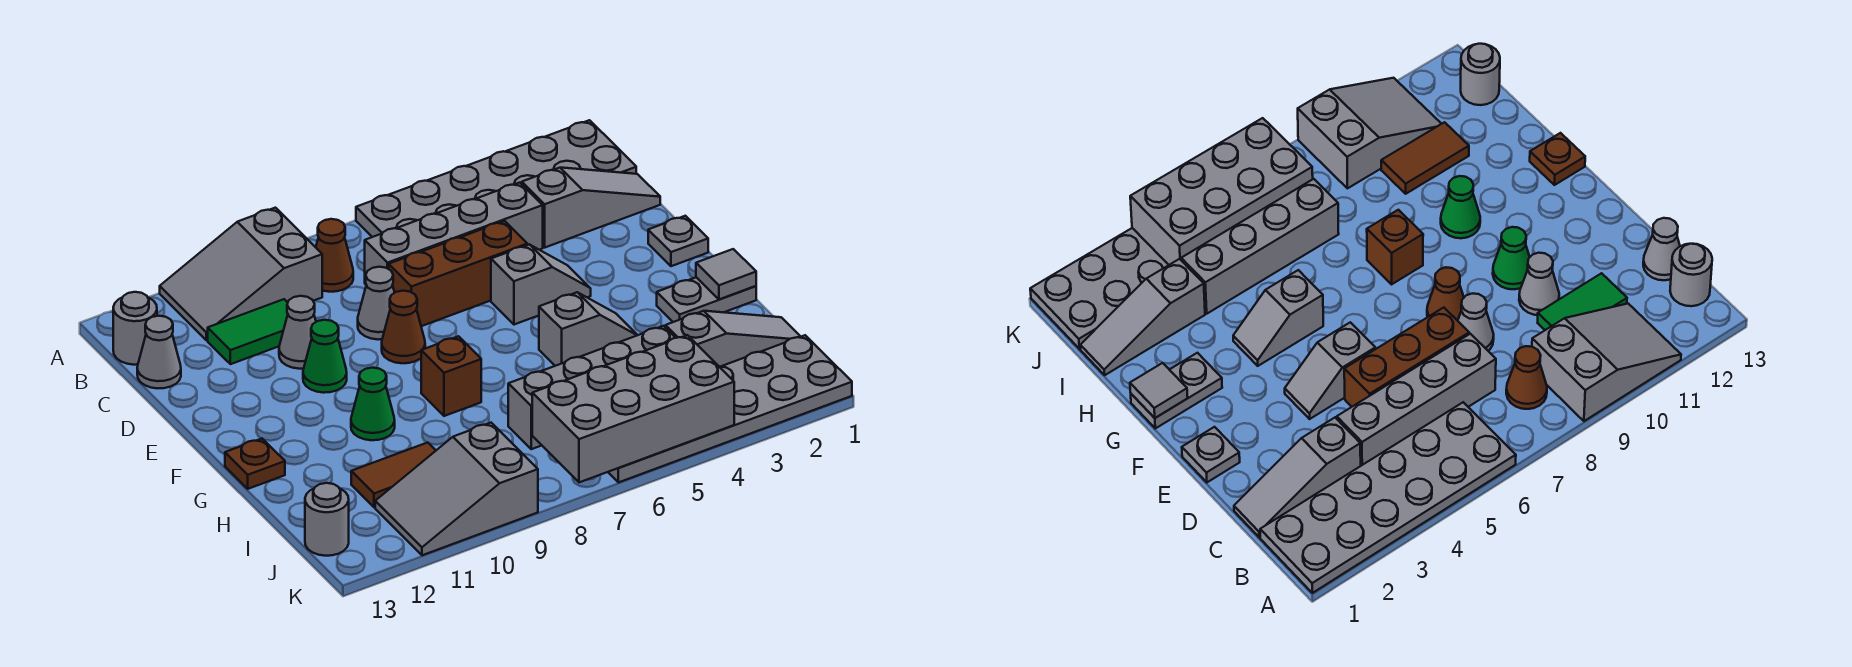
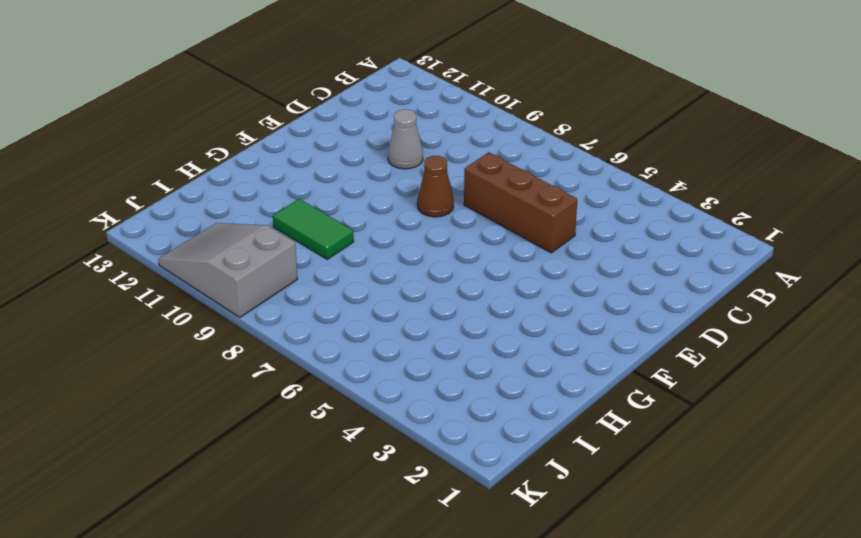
green 1x2 tile [273,199,354,259] -> green 1x2 tile moved to [208,299,288,364]
none -> grey 2x6 plate [356,120,636,237]
none -> grey 2x3 slope [160,208,322,340]
none -> brown 1x1 cone [316,219,353,292]

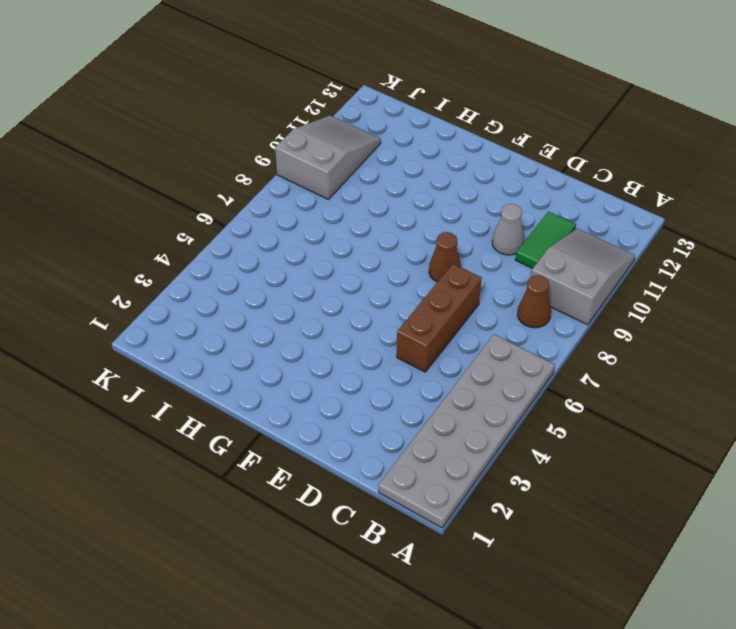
none -> grey 1x1 round brick [113,292,157,365]
none -> grey 1x3 slope [522,168,660,247]
none -> grey 1x4 brick [365,183,543,284]

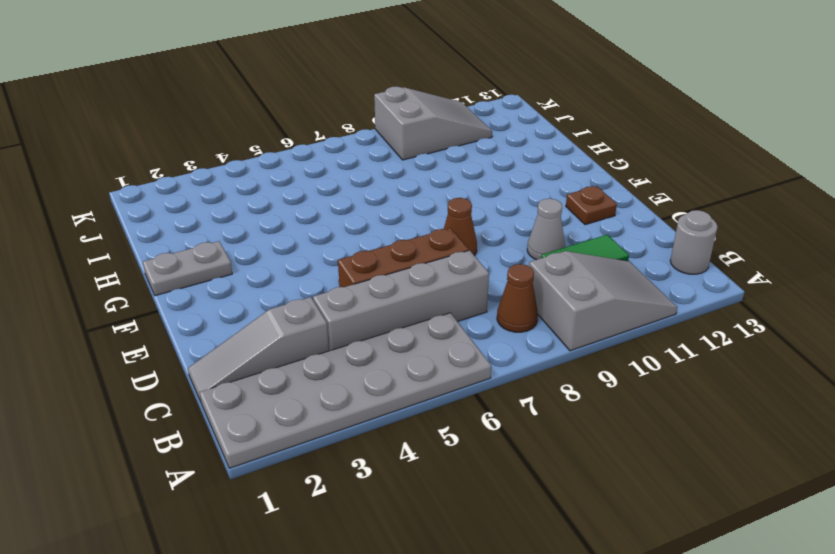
brown 1x1 plate [566,186,617,225] -> brown 1x1 plate moved to [225,438,285,489]
none -> grey 1x1 cone [137,316,181,388]
none -> grey 1x1 cone [358,267,395,340]
none -> grey 1x1 plate [648,216,708,266]

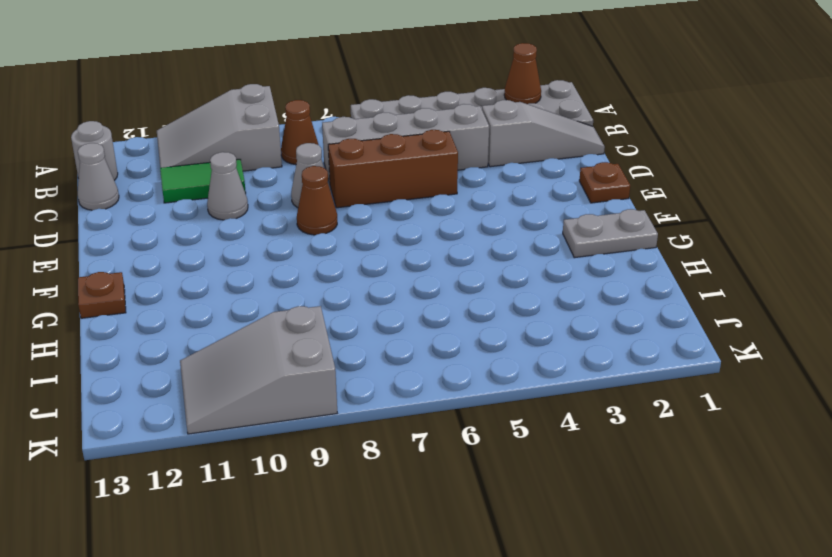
brown 1x1 cone [504,43,541,104] -> none
brown 1x1 plate [579,162,630,203] -> grey 1x1 plate [648,216,708,266]
none -> grey 1x2 slope [491,244,591,325]
none -> green 1x1 cone [303,320,347,393]
none -> grey 1x2 slope [539,292,637,366]

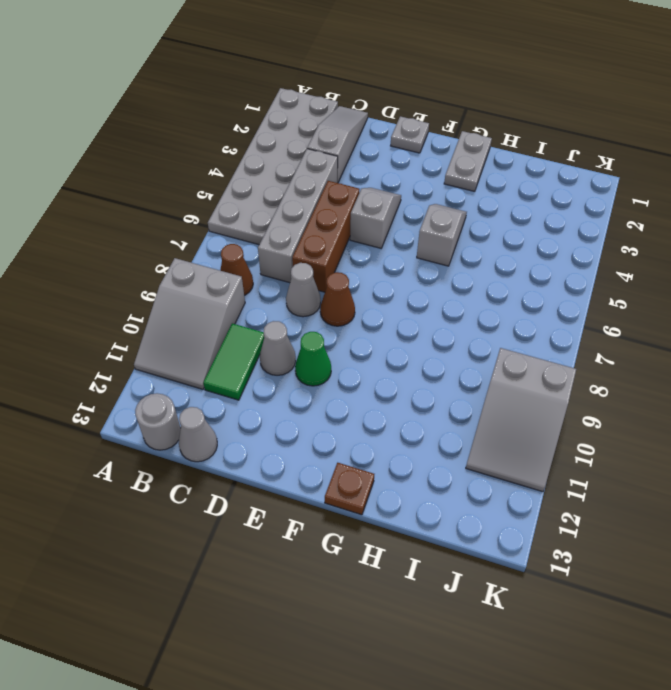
none -> brown 1x1 brick [421,336,481,416]
none -> green 1x1 cone [351,368,395,440]
none -> grey 1x3 slope [665,311,801,367]

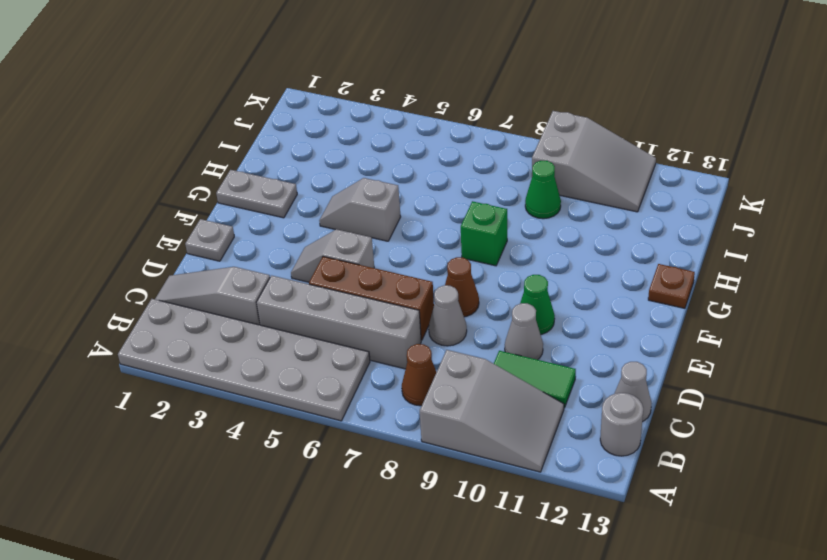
green 1x1 brick [461,201,507,266] -> brown 1x1 brick [421,336,481,416]
green 1x1 cone [525,161,561,219] -> green 1x1 cone moved to [351,368,395,440]
none -> grey 1x3 slope [665,311,801,367]
none -> grey 1x4 brick [508,326,675,449]
none -> brown 1x2 tile [351,443,436,508]

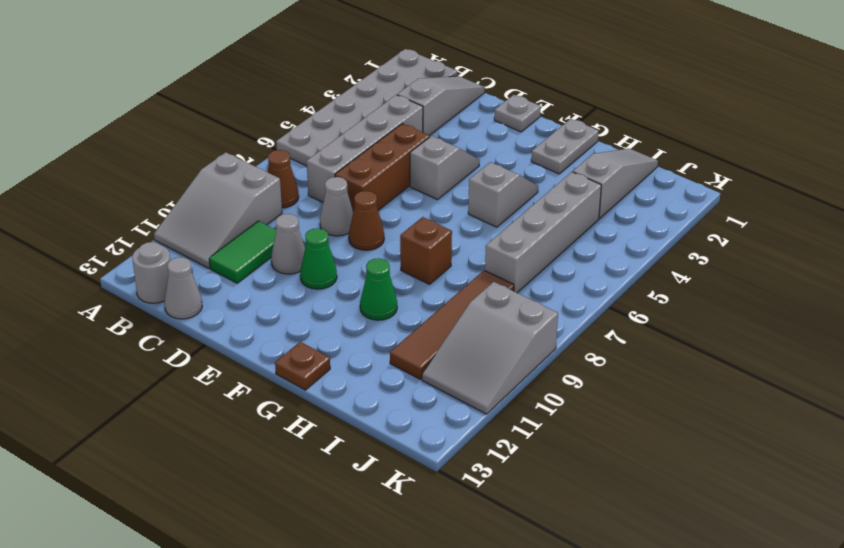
brown 1x4 tile [390,270,514,379] -> brown 1x2 tile [351,443,436,508]
none -> grey 2x6 plate [608,335,852,482]
none -> grey 1x1 round brick [305,483,349,556]
none -> grey 1x1 tile [696,249,756,299]

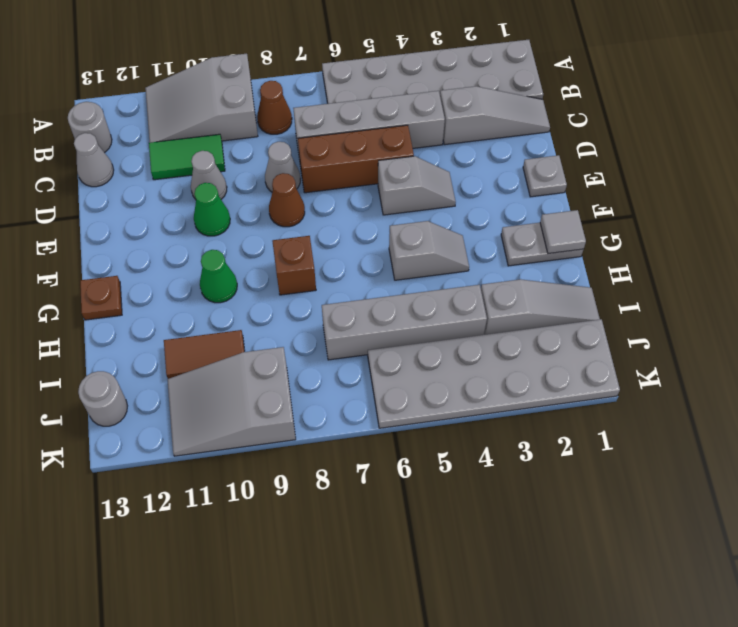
none -> grey 2x4 brick [532,335,734,482]

